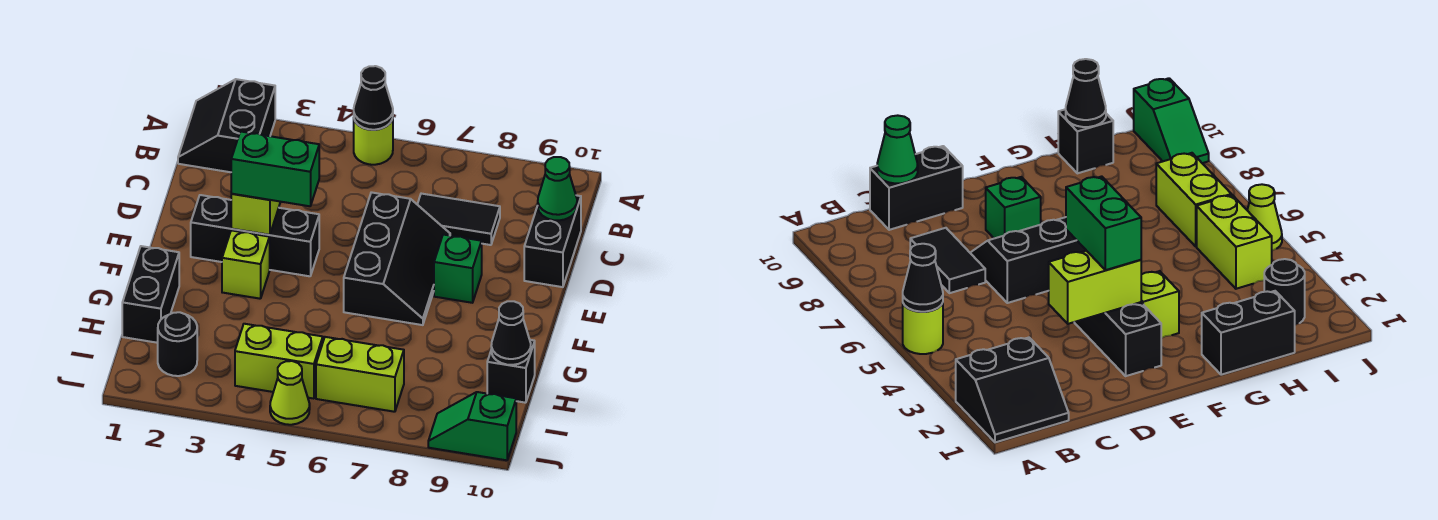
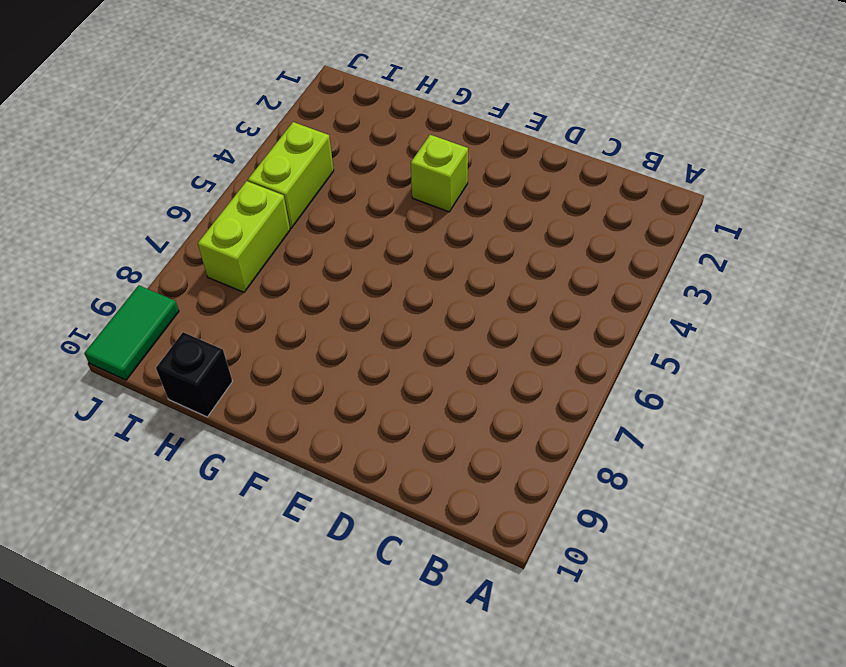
green 1x2 tile [84,285,179,380] -> green 1x2 slope [428,392,516,460]
none -> black 2x2 slope [178,79,275,172]
none -> lime 1x1 round brick [354,119,393,165]
none -> black 1x2 tile [417,194,500,245]

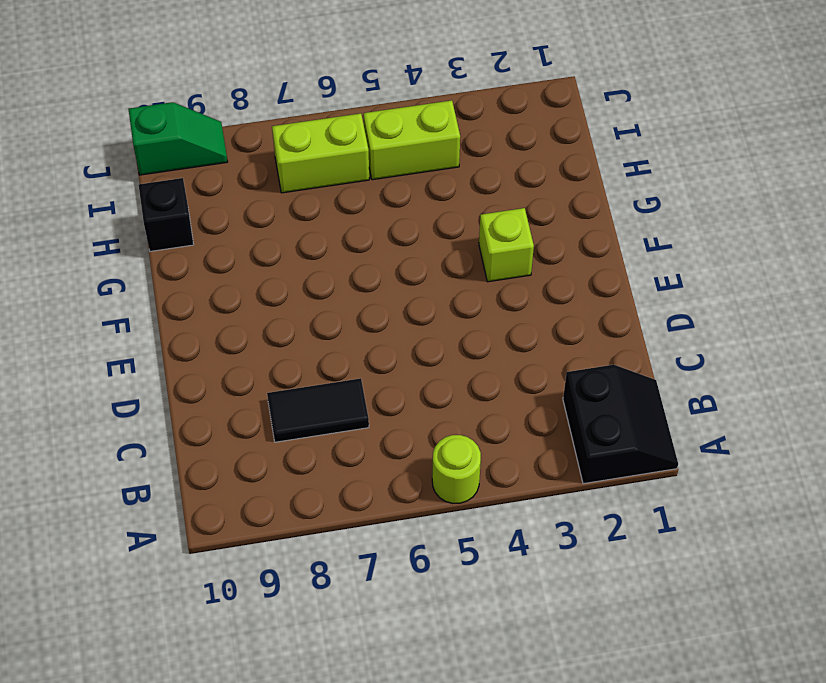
none -> black 1x2 brick [524,195,581,287]
none -> black 2x3 slope [344,192,450,325]
none -> black 1x3 brick [191,195,319,276]

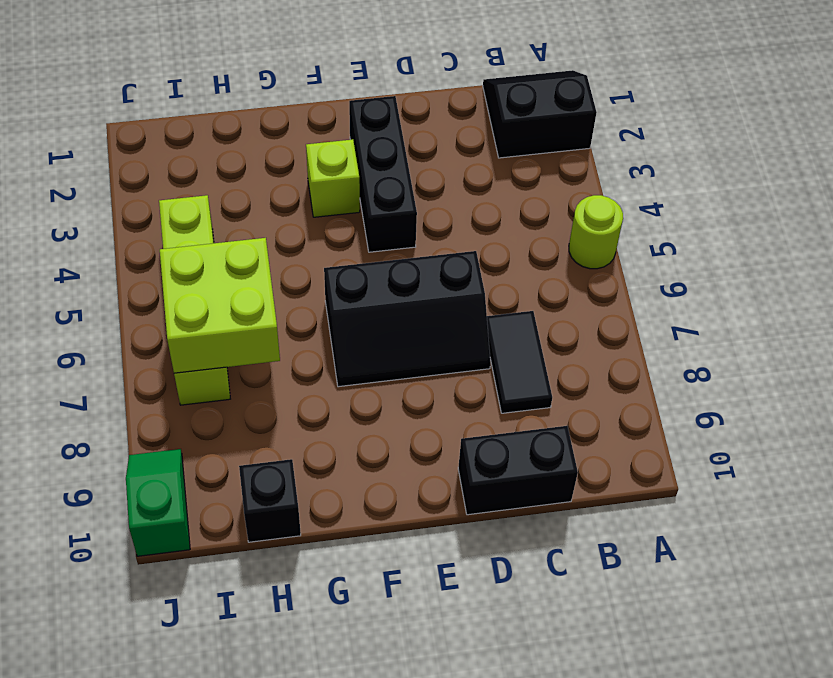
lime 2x2 brick [160,238,280,373] -> none
none -> green 1x1 brick [434,235,482,303]
none -> black 1x2 brick [122,246,179,343]
none -> black 1x1 round brick [158,312,197,376]

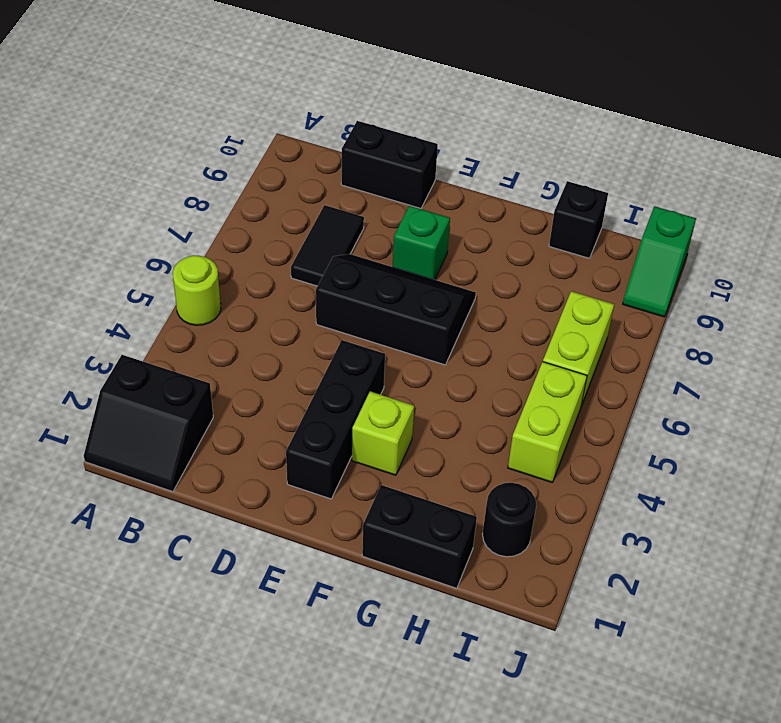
none -> lime 1x1 cone [270,361,310,425]
none -> black 1x1 cone [354,66,393,130]
none -> green 1x1 cone [538,157,577,220]

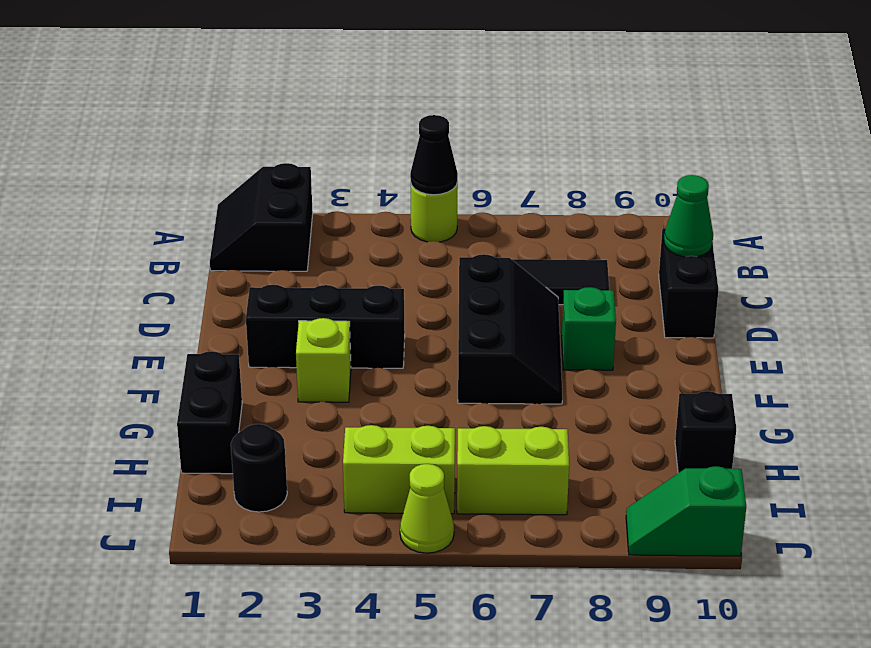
none -> lime 1x2 brick [231,194,280,235]
none -> black 1x1 cone [491,301,531,365]
none -> green 1x2 brick [231,131,319,206]

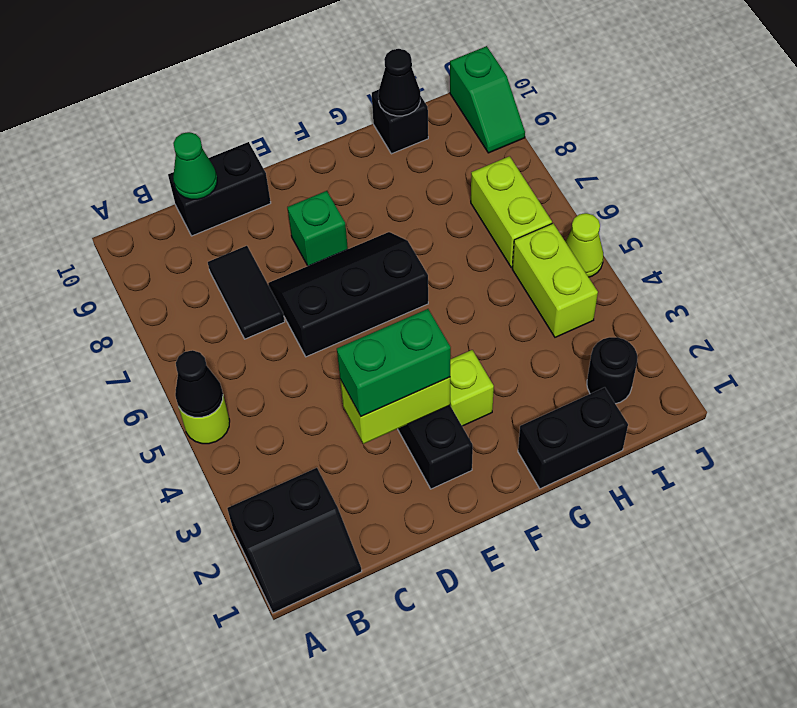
green 1x2 brick [337,309,451,416] -> green 1x2 brick turned to [231,131,319,206]

